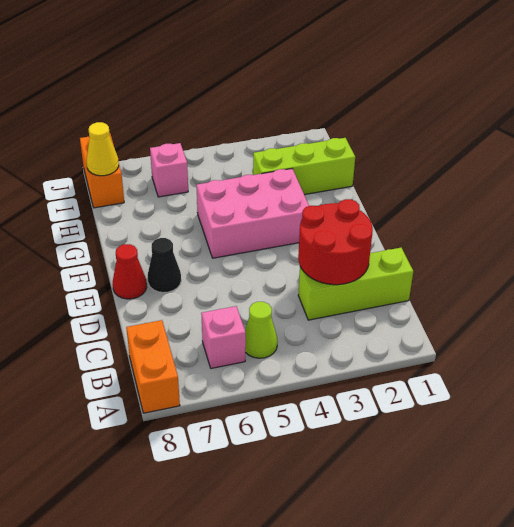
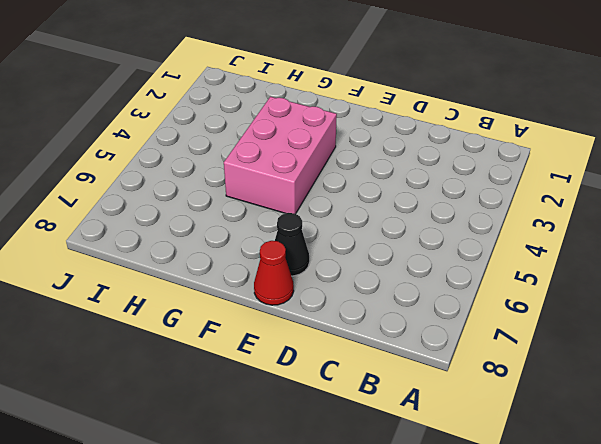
none -> orange 1x2 brick [126,320,180,413]
none -> lime 1x1 cone [245,302,278,358]
none -> pink 1x1 brick [201,306,246,368]

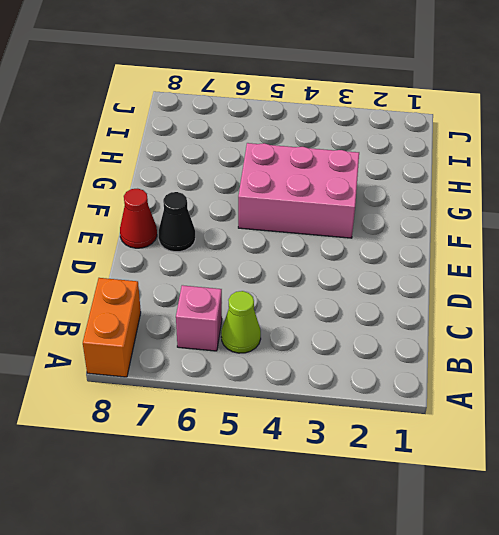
none -> lime 1x3 brick [298,248,413,320]
none -> lime 1x3 brick [253,138,355,195]
none -> pink 1x1 brick [150,143,188,197]

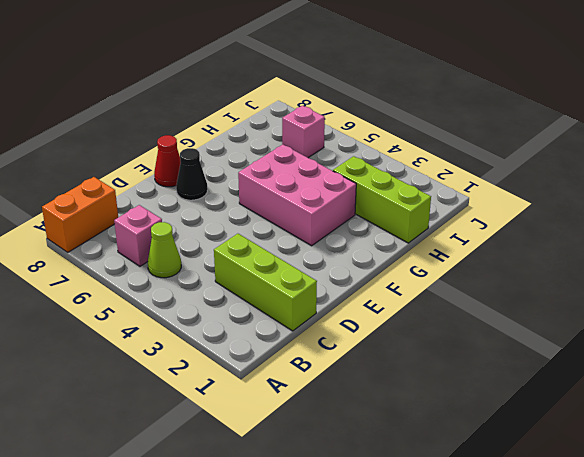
none -> orange 1x2 brick [80,133,124,208]
none -> red 2x2 round brick [298,199,373,285]
none -> yellow 1x1 cone [87,122,119,176]

